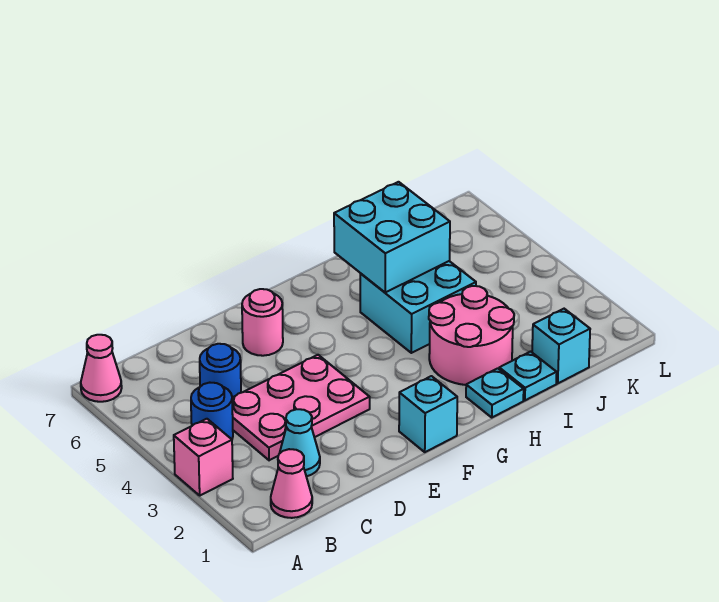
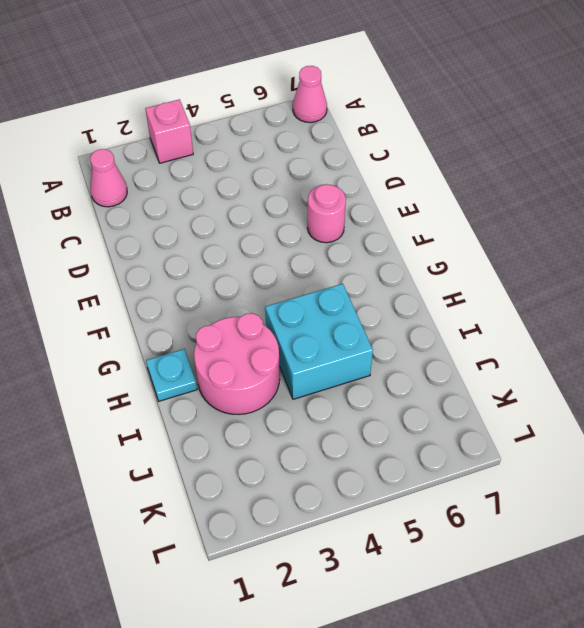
none -> blue 1x1 round brick [191,383,233,439]
none -> cyan 1x1 cone [280,409,320,477]
none -> pink 2x3 plate [232,355,370,460]

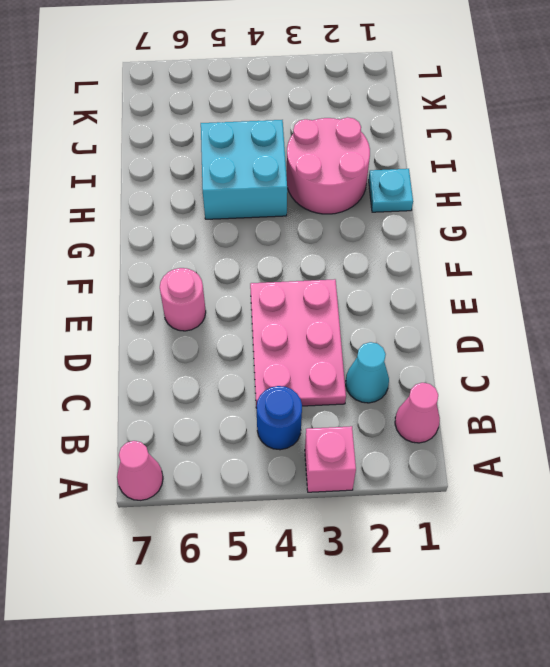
none -> blue 1x1 round brick [200,344,241,397]
none -> cyan 1x1 brick [399,376,457,452]
none -> cyan 1x1 plate [499,352,557,400]

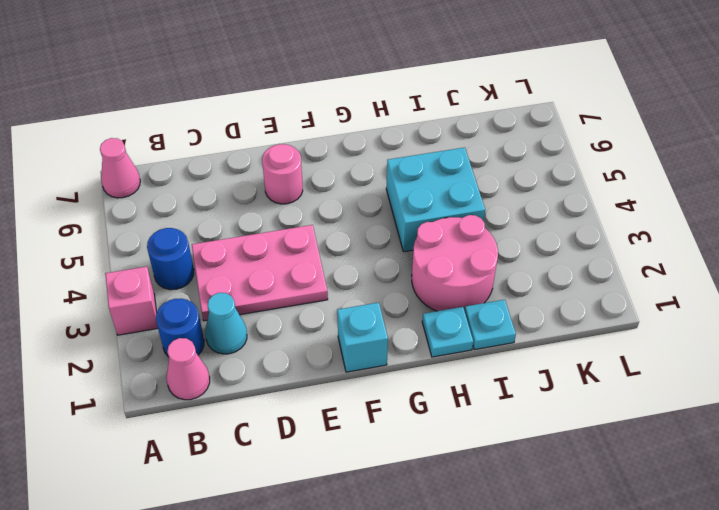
blue 1x1 round brick [156,298,204,356] -> blue 1x1 round brick moved to [200,344,241,397]
none -> cyan 1x1 brick [532,309,590,383]
none -> cyan 2x2 brick [334,182,450,292]

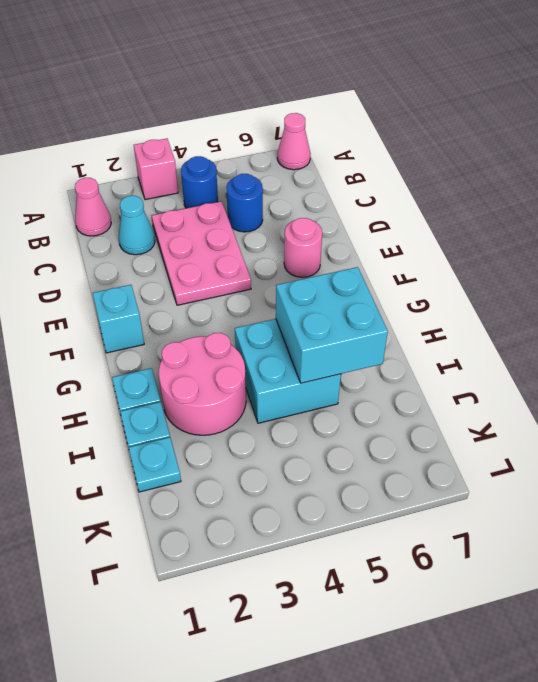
cyan 1x1 plate [129,437,181,492] -> cyan 1x1 brick [532,309,590,383]

